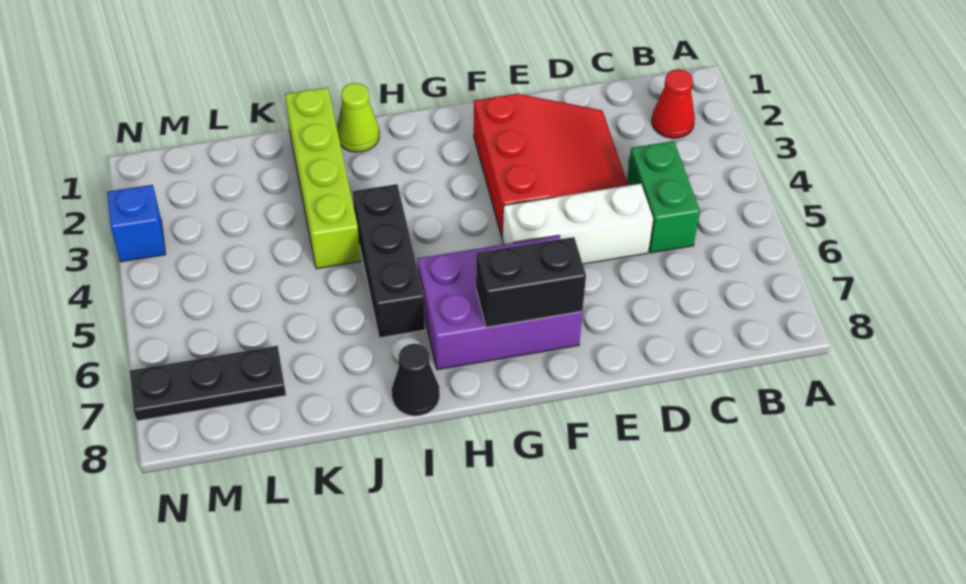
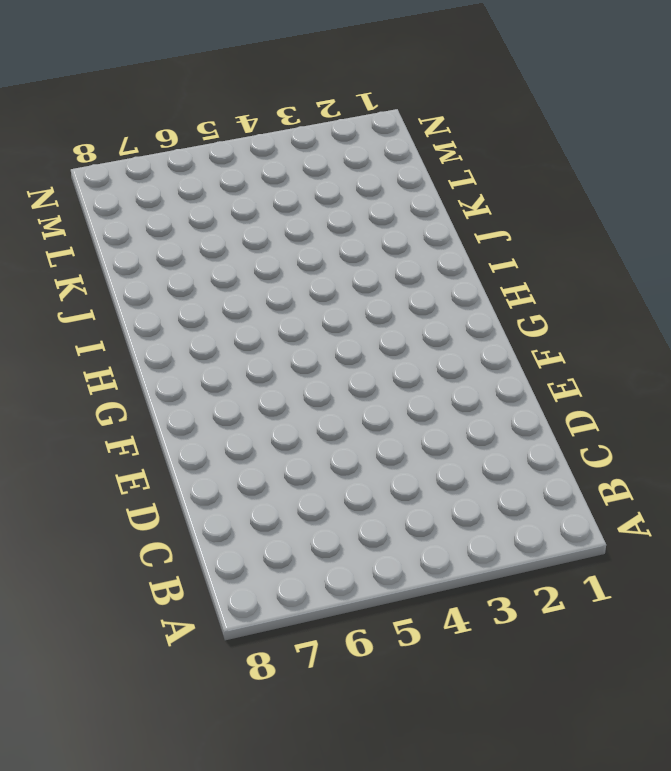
none -> red 1x1 cone [652,69,695,138]
none -> green 1x2 brick [627,141,700,253]
none -> red 3x3 slope [474,94,628,239]

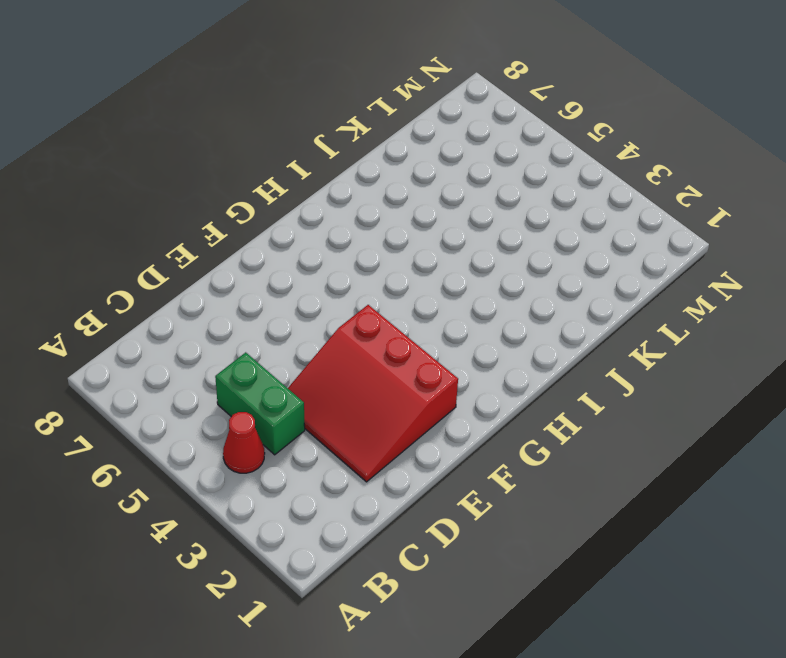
red 1x1 cone [223,412,265,473] -> red 1x1 cone moved to [652,69,695,138]
none -> white 1x3 brick [502,184,653,264]
none -> purple 2x3 brick [418,236,582,370]
none -> lime 1x1 cone [337,83,379,152]

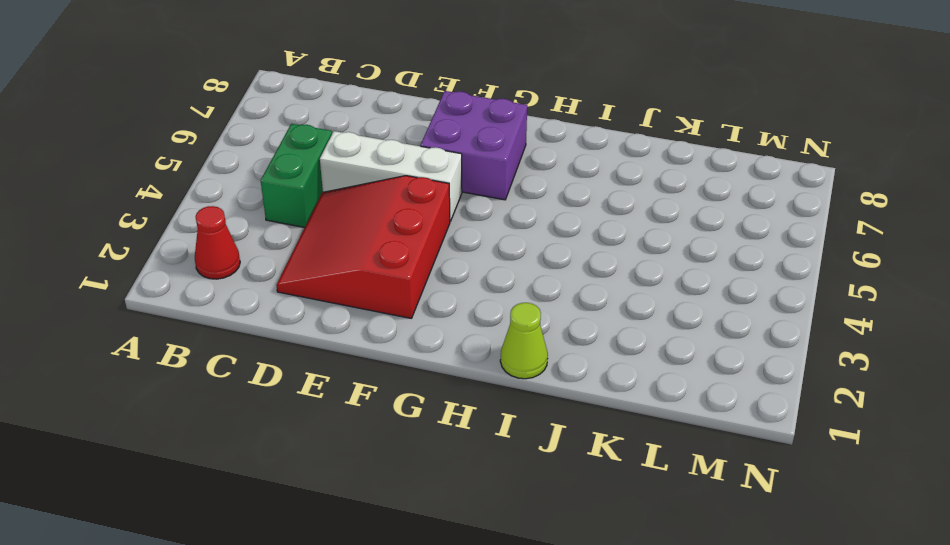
purple 2x2 brick [420,91,527,200] -> purple 2x3 brick [418,236,582,370]
none -> black 1x3 brick [353,184,425,338]
none -> black 1x1 cone [392,344,440,416]
none -> lime 1x4 brick [285,88,361,269]

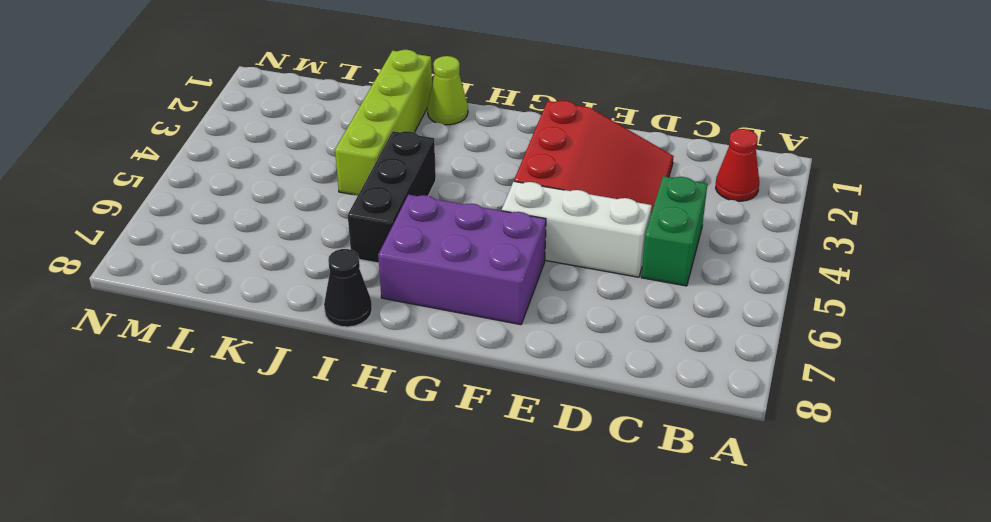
none -> black 1x3 plate [130,346,286,421]
none -> blue 1x1 brick [107,185,166,262]
none -> black 1x2 brick [476,237,586,327]

